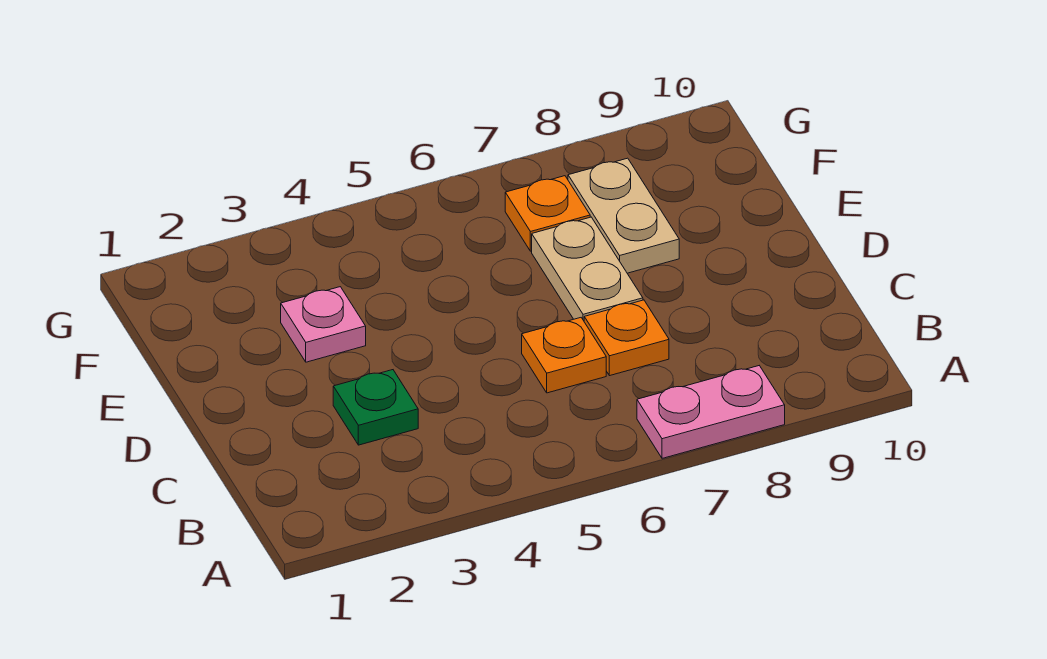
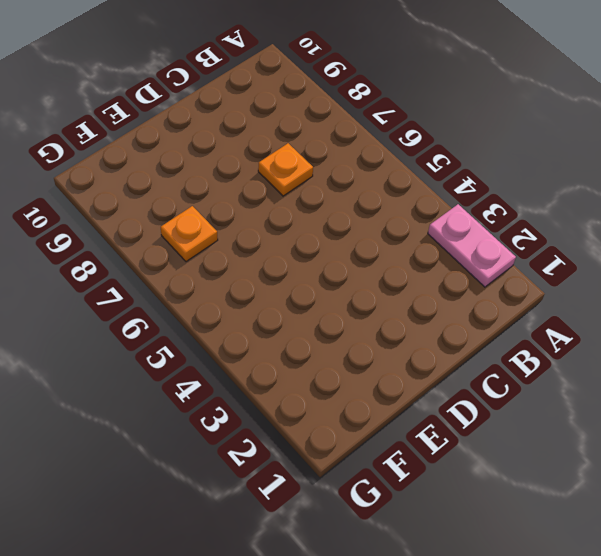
pink 1x2 plate [428,204,516,287] -> pink 1x2 plate moved to [637,366,785,458]
none -> green 1x1 plate [333,370,418,445]
none -> orange 1x1 plate [522,318,606,393]

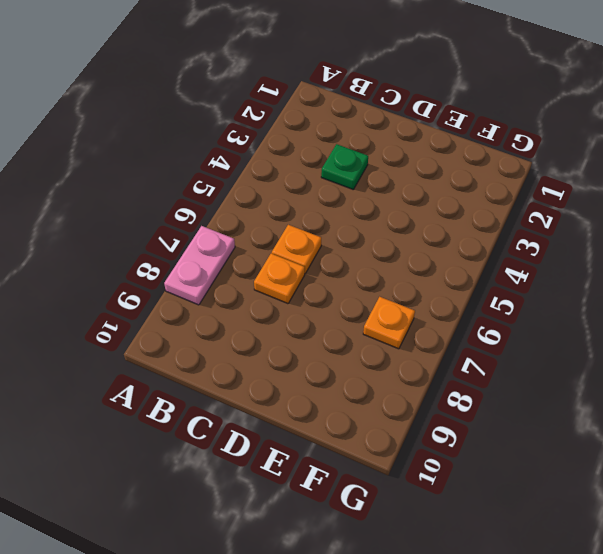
none -> tan 1x2 plate [532,217,643,321]
none -> pink 1x1 plate [281,287,366,362]

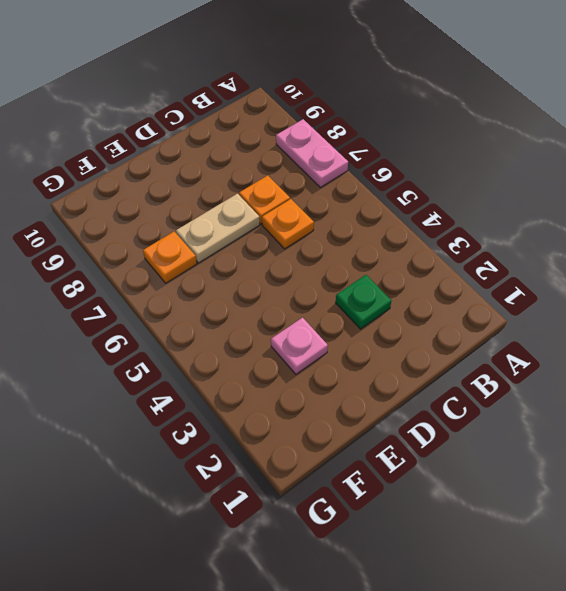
none -> tan 1x2 plate [568,158,679,273]

